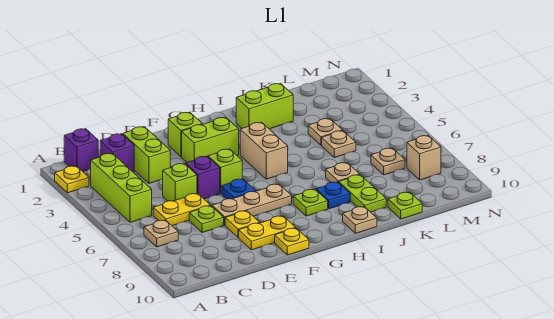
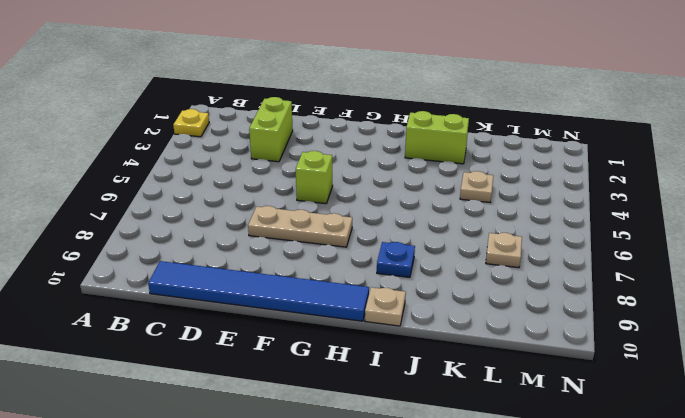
blue 1x6 tile [148,261,369,321] -> yellow 1x1 plate [275,228,309,255]
none -> purple 1x1 brick [64,129,98,171]
none -> lime 1x3 brick [91,153,152,222]
none -> tan 1x1 plate [144,220,178,247]
none -> purple 1x1 brick [100,134,134,172]

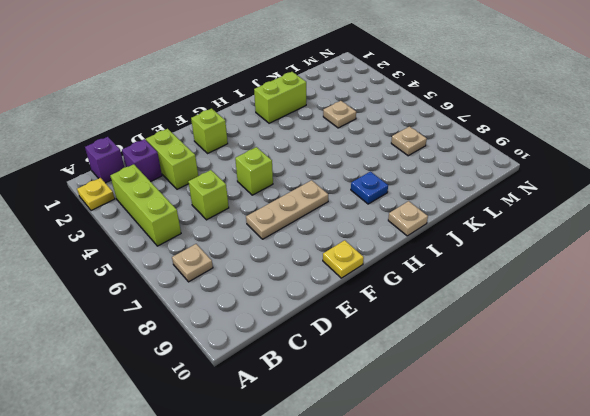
none -> yellow 1x2 plate [153,193,210,226]
none -> lime 1x1 plate [189,206,224,233]
none -> purple 1x1 brick [185,156,220,199]
none -> yellow 1x1 plate [225,211,259,238]

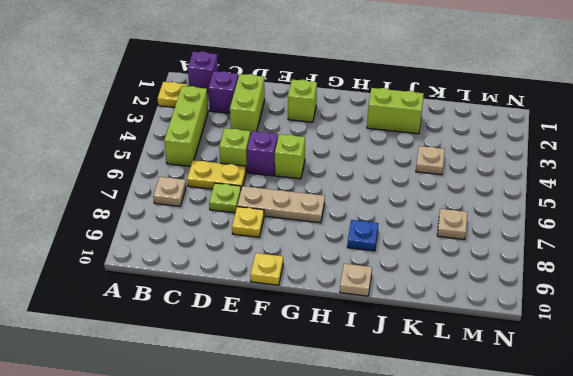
none -> yellow 1x2 plate [239,216,295,250]
none -> lime 1x2 brick [182,117,239,162]
none -> blue 1x1 plate [221,179,255,199]
none -> tan 1x2 brick [240,122,288,179]

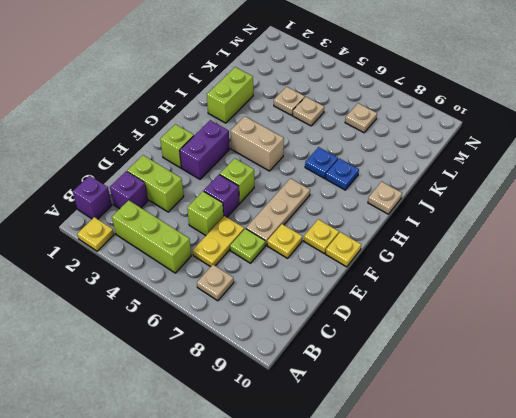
purple 1x2 brick [180,120,230,179] -> lime 1x2 brick [182,117,239,162]
yellow 1x1 plate [304,219,339,254] -> yellow 1x2 plate [239,216,295,250]
blue 1x1 plate [305,147,338,178] -> blue 1x1 plate moved to [221,179,255,199]
none -> lime 1x1 plate [293,189,328,216]
none -> tan 1x1 plate [326,163,360,183]
none -> lime 1x2 plate [338,175,386,212]
none -> lime 1x1 plate [388,192,422,219]

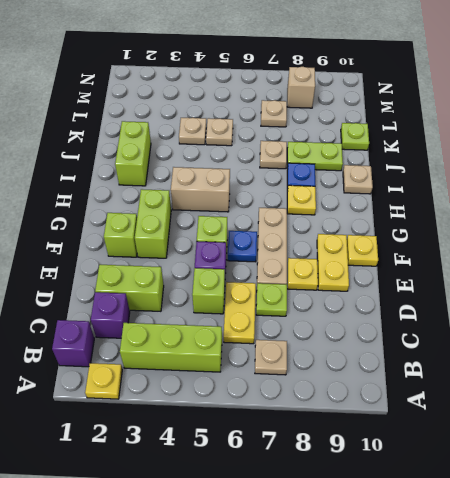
yellow 1x1 plate [287,185,316,215] -> lime 1x1 plate [293,189,328,216]

